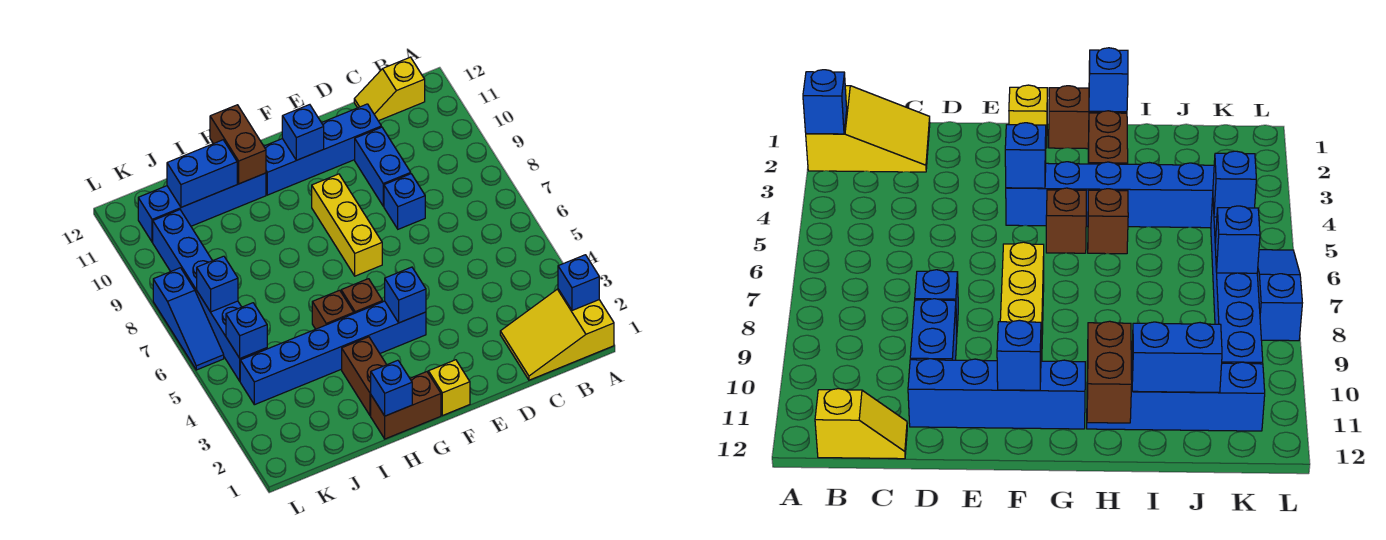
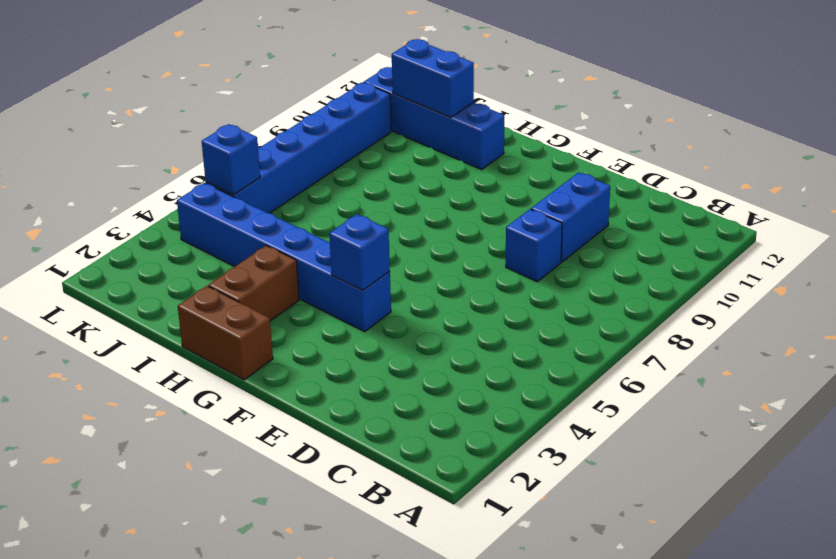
none -> yellow 2x3 slope [500,289,614,380]
none -> yellow 1x2 slope [354,57,425,121]
none -> blue 1x4 brick [264,104,381,195]

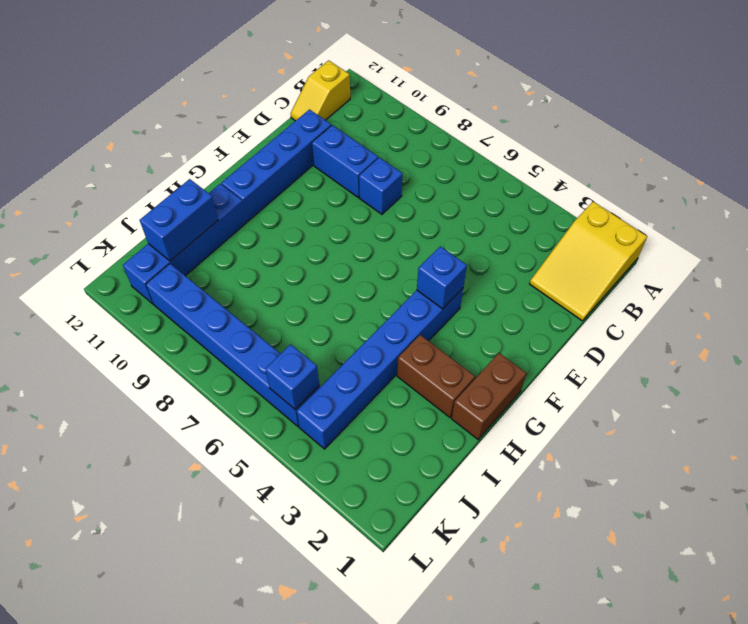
none -> yellow 1x1 brick [428,360,470,416]
none -> yellow 1x3 brick [312,174,382,276]
none -> brown 1x1 brick [341,279,383,313]

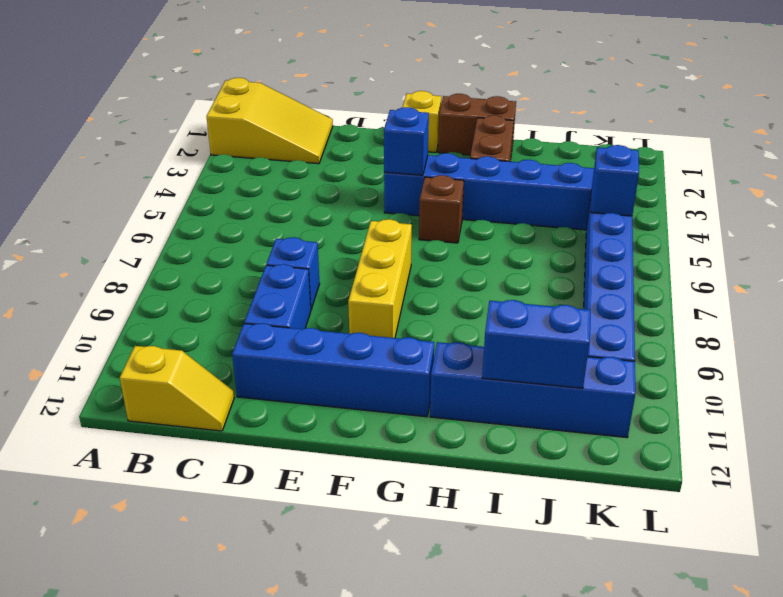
none -> brown 1x1 brick [312,290,354,329]
none -> blue 1x3 slope [153,268,224,370]
none -> blue 1x1 brick [558,255,599,310]

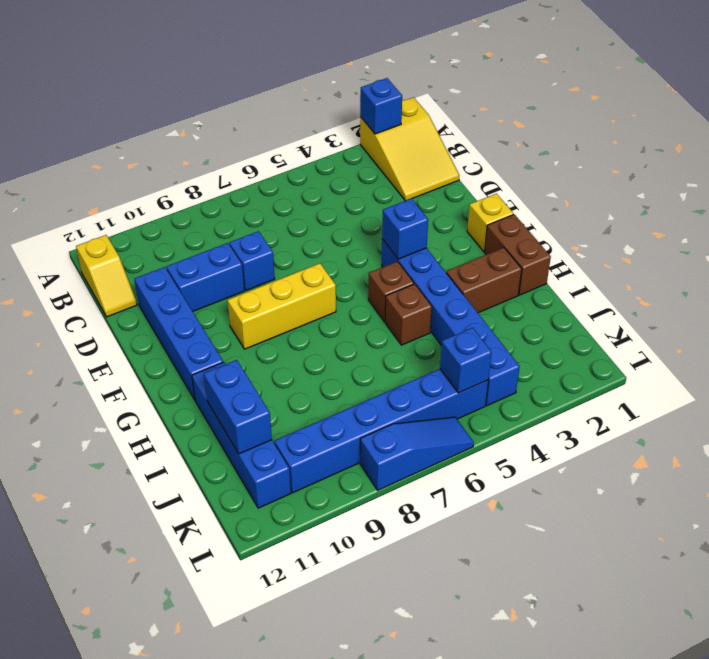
none -> blue 1x1 brick [282,105,324,160]
none -> blue 1x1 brick [371,360,412,416]
none -> brown 1x2 brick [210,105,266,184]

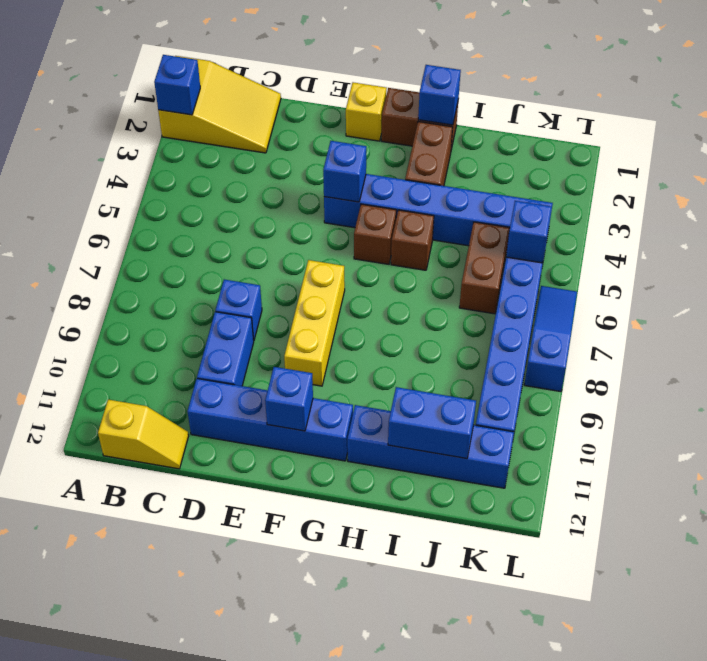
brown 1x2 brick [459,222,510,314] -> brown 1x2 brick moved to [210,105,266,184]
none -> blue 1x1 brick [197,256,238,312]

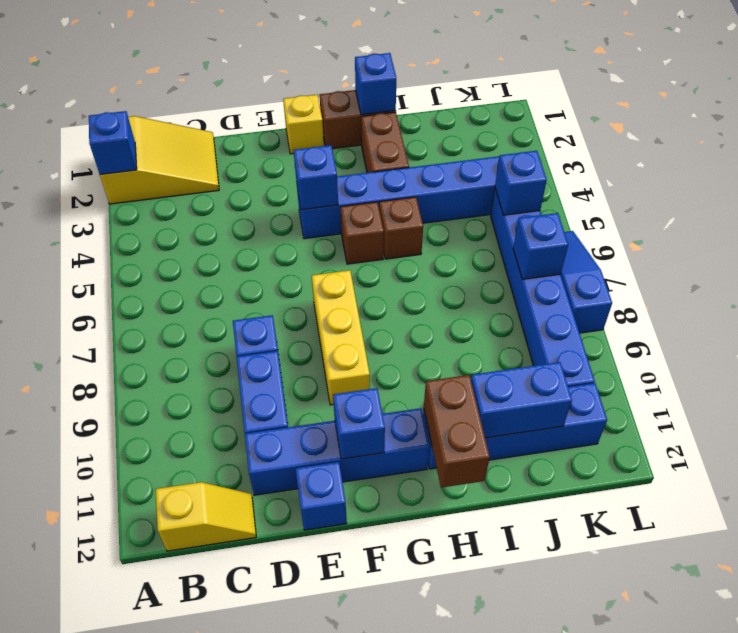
blue 1x1 brick [295,462,347,530] -> none

